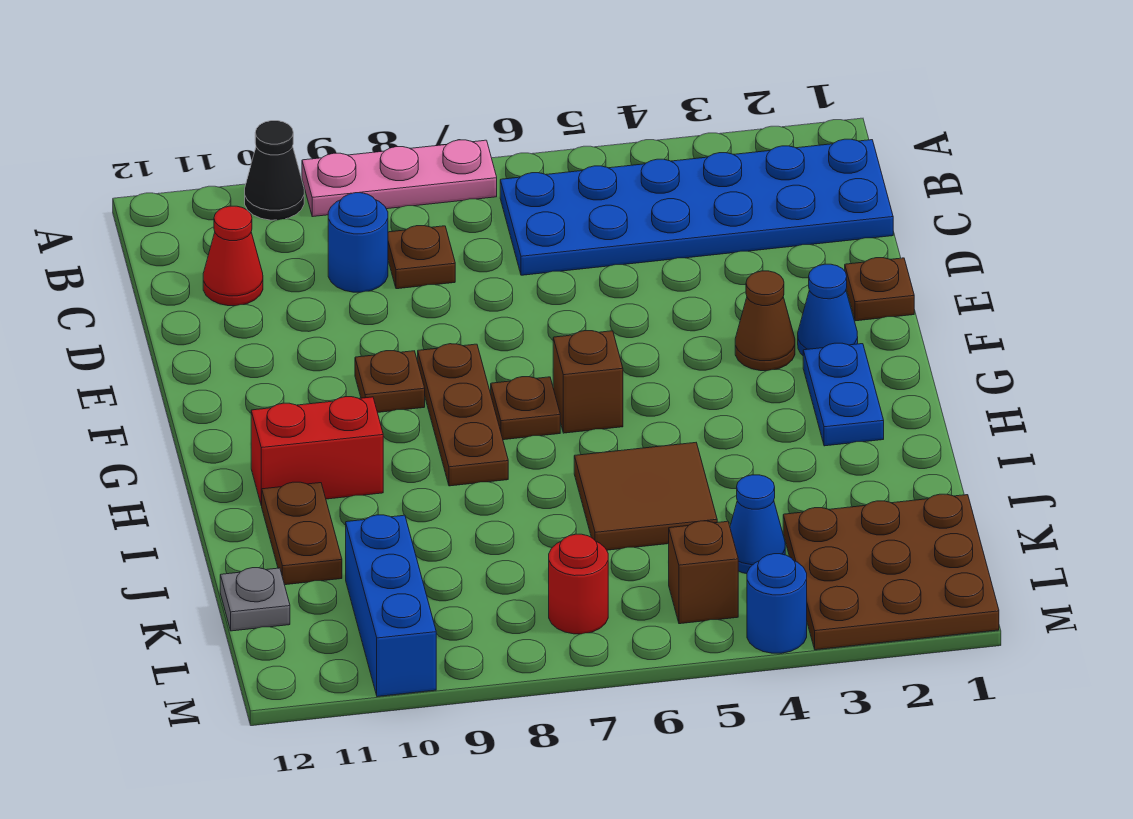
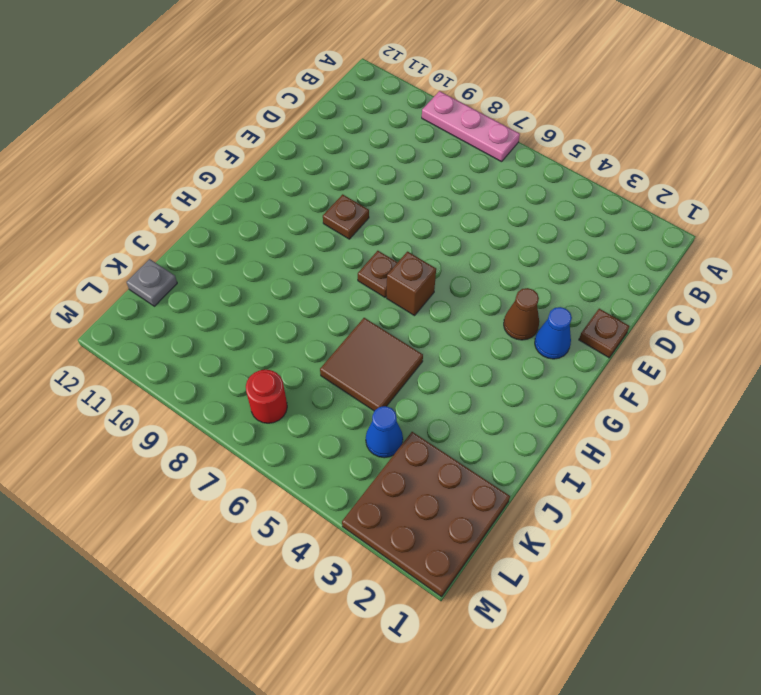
none -> black 1x1 cone [245,121,304,220]
none -> blue 2x6 plate [500,139,893,275]
none -> brown 1x1 plate [388,226,455,289]

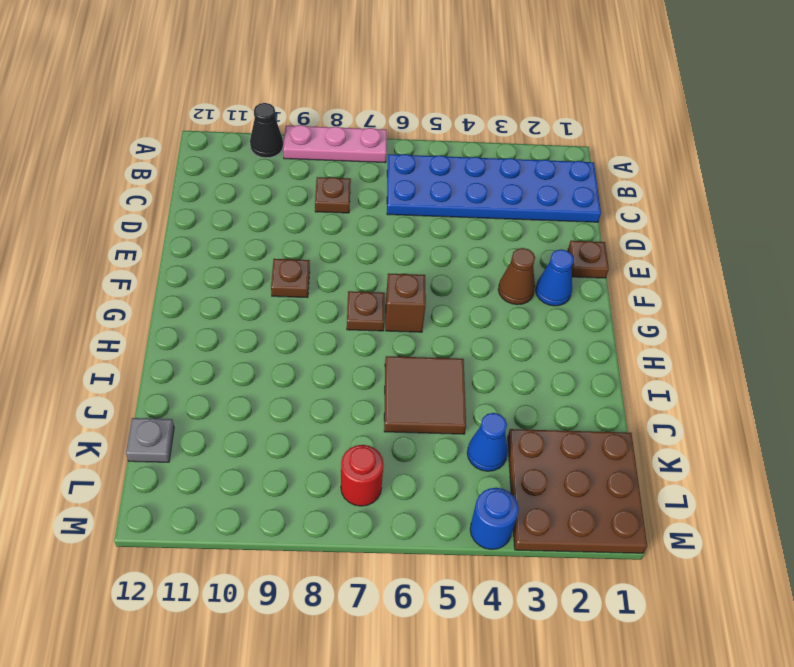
none -> blue 1x1 round brick [328,193,388,292]
none -> red 1x1 cone [203,206,263,306]
none -> brown 1x3 plate [418,344,508,486]

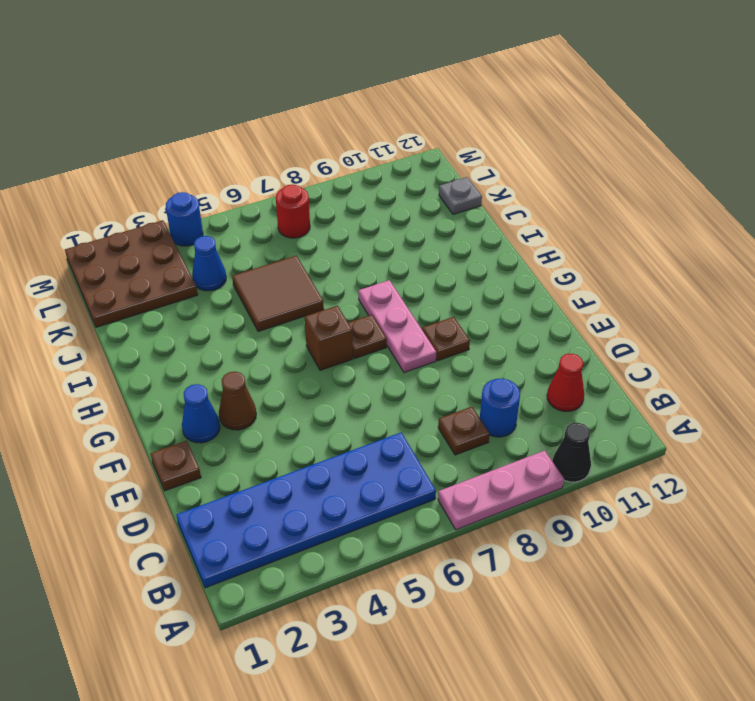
pink 1x3 plate [359,280,436,373] -> brown 1x3 plate [418,344,508,486]
none -> blue 1x2 plate [803,343,884,446]
none -> red 1x2 brick [251,397,383,506]
none -> brown 1x2 plate [262,482,342,585]

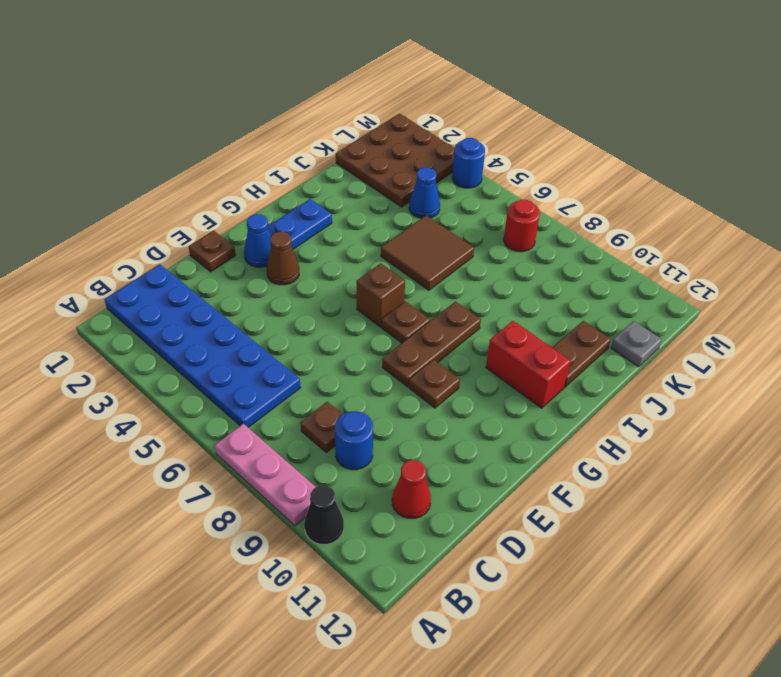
none -> blue 1x3 brick [346,515,436,697]
none -> brown 1x1 brick [669,521,738,624]

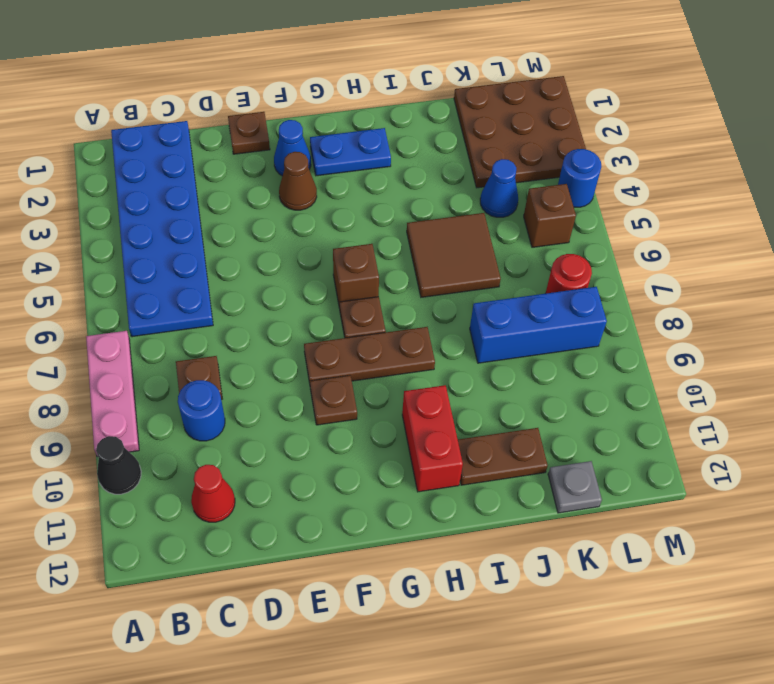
blue 1x3 brick [470,287,607,363] -> blue 1x3 brick moved to [346,515,436,697]

